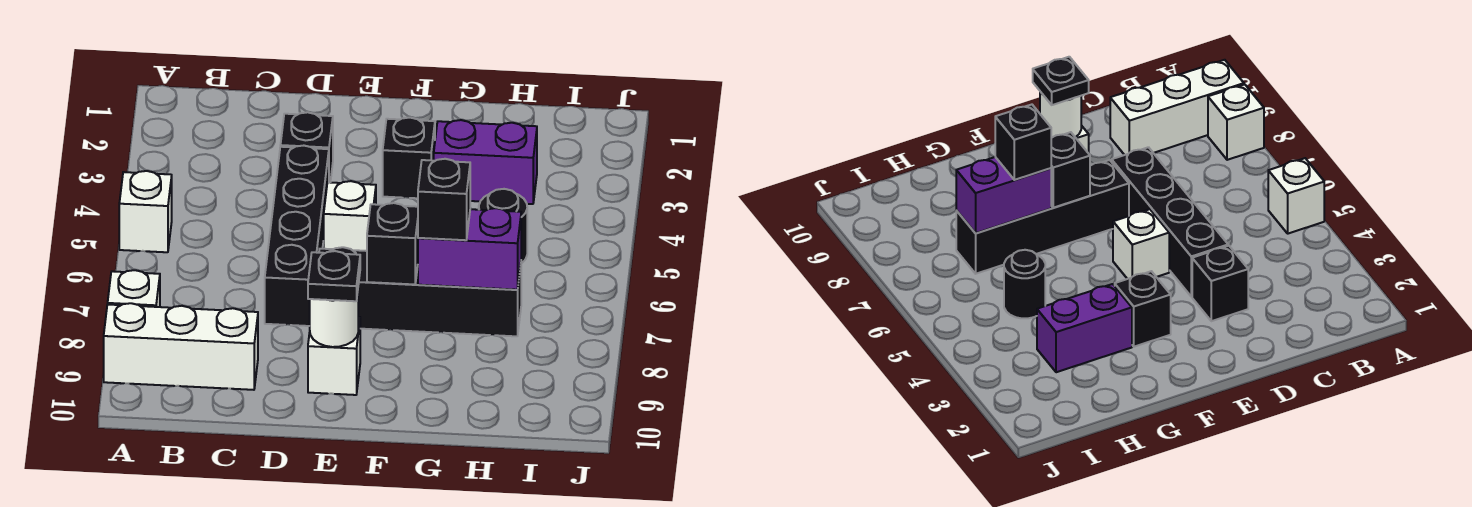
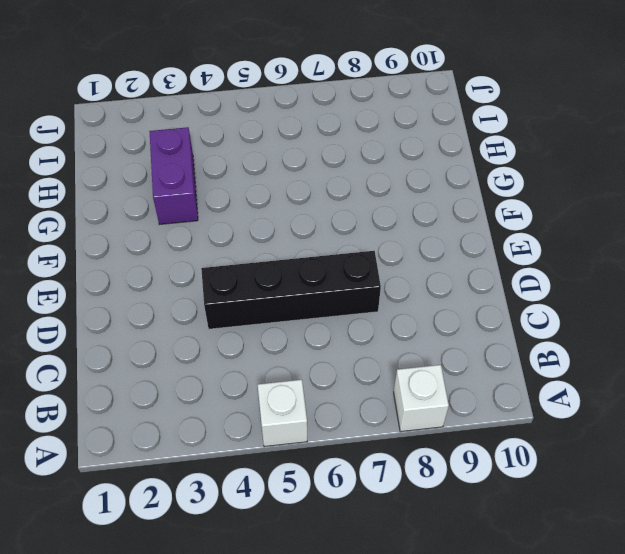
none -> white 1x3 brick [104,303,258,390]
none -> black 1x1 brick [280,112,333,182]
none -> white 1x1 brick [324,181,376,251]

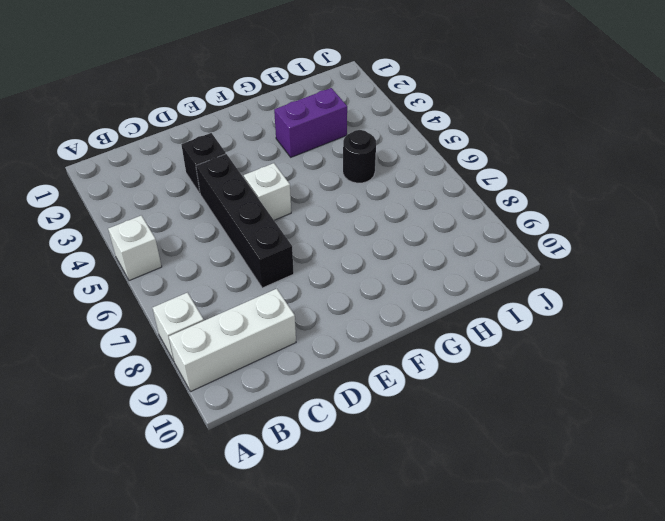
none -> black 1x4 brick [319,247,521,336]
none -> white 1x1 brick [308,317,360,395]
none -> black 1x1 brick [383,118,435,198]

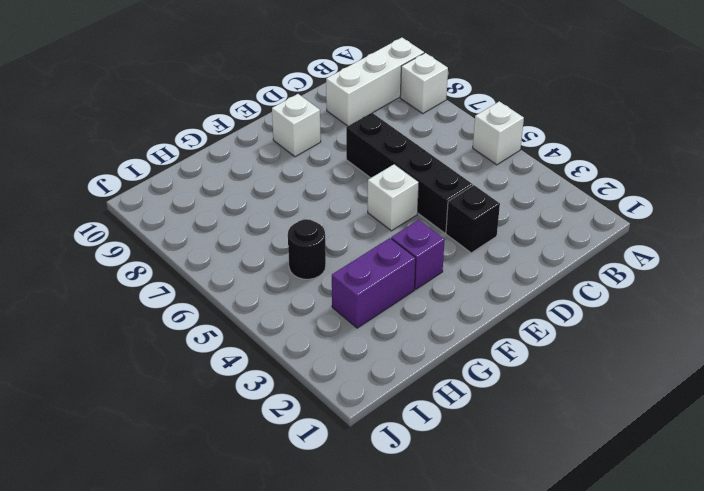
purple 1x1 brick [391,220,445,289] -> black 1x1 brick [383,118,435,198]
none -> black 1x4 brick [319,247,521,336]
none -> white 1x1 round brick [310,293,358,347]
none -> black 1x1 brick [367,203,418,284]

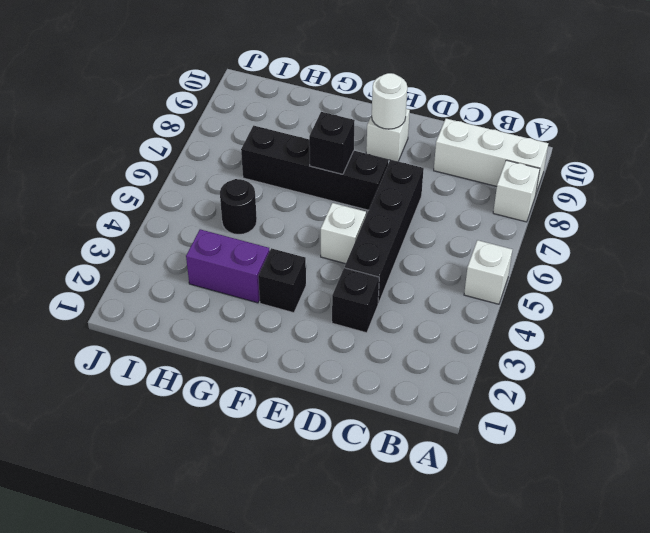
none -> purple 1x2 brick [418,208,521,290]
none -> black 1x1 plate [308,251,360,301]
none -> black 1x1 brick [418,159,470,240]

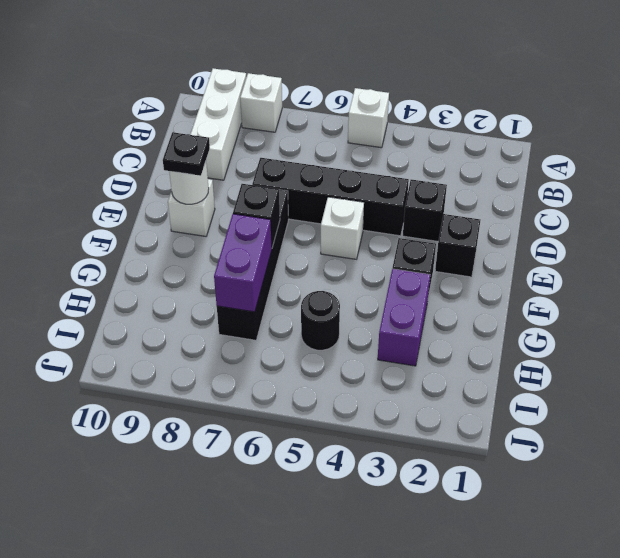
black 1x1 brick [435,214,480,277] -> black 1x1 brick moved to [418,159,470,240]

